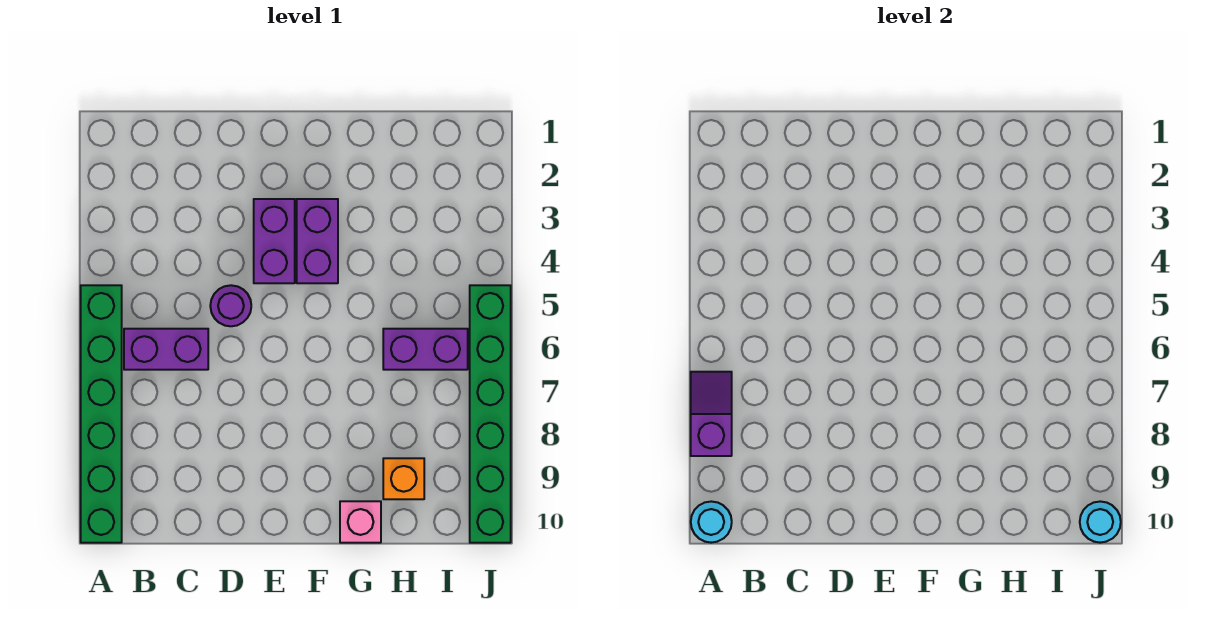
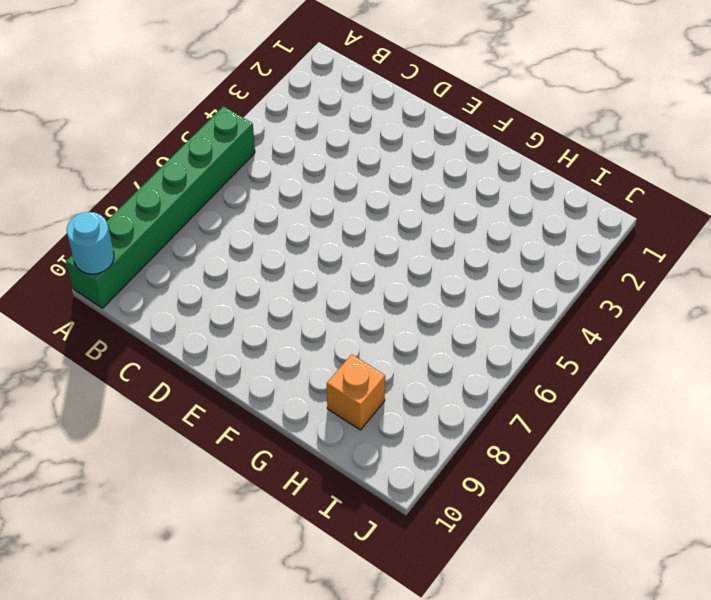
none -> purple 1x2 brick [124,329,208,370]
none -> purple 1x1 round brick [210,285,251,326]
none -> purple 1x2 brick [254,199,295,283]

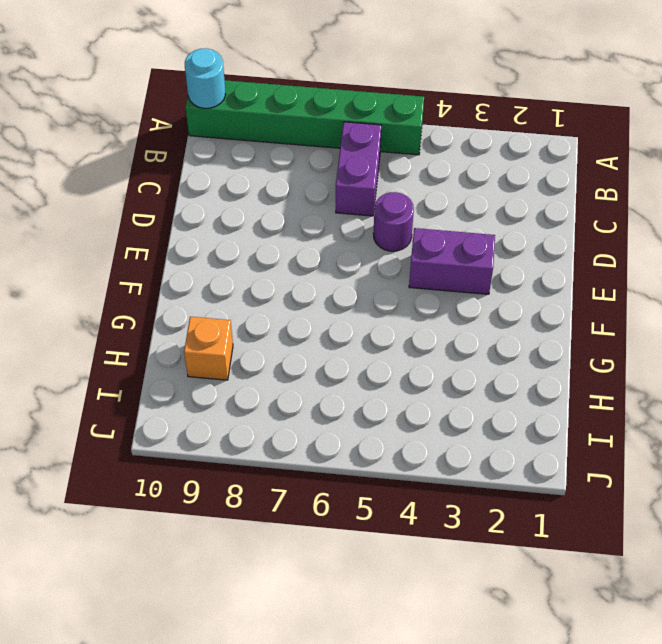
none -> purple 1x2 brick [297,199,338,283]
none -> pink 1x1 brick [340,501,381,543]
none -> purple 1x2 brick [383,329,468,370]

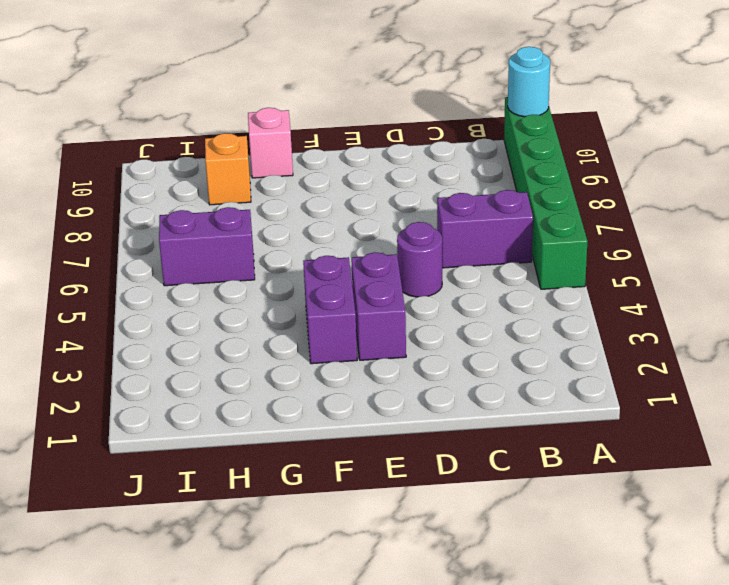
none -> green 1x6 brick [470,285,511,543]
none -> purple 1x2 slope [691,372,732,456]
none -> cyan 1x1 round brick [1080,501,1121,543]

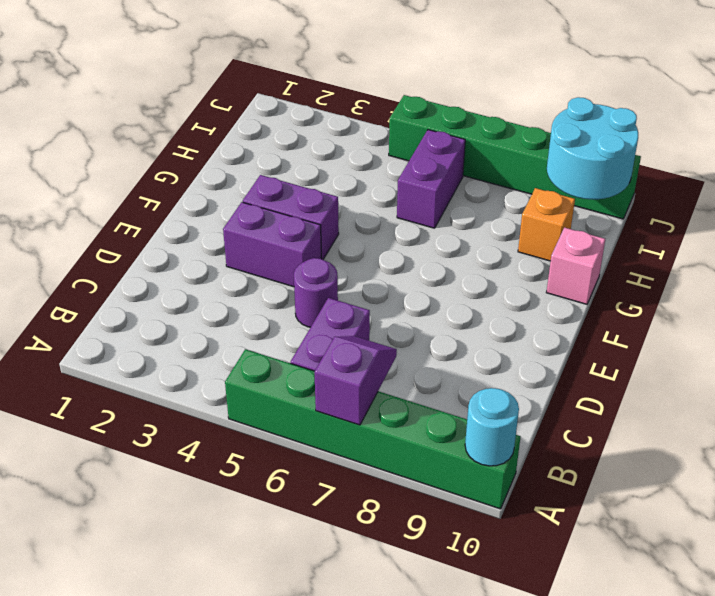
purple 1x2 slope [314,336,397,425] -> purple 1x2 slope turned to [691,372,732,456]
cyan 2x2 round brick [547,97,638,199] -> cyan 1x1 round brick [1080,501,1121,543]

